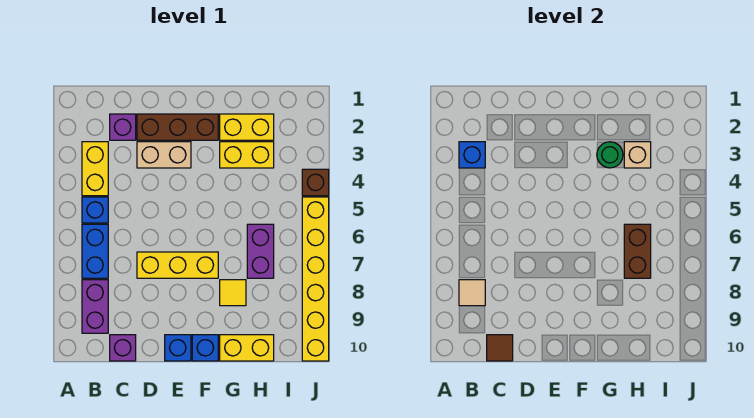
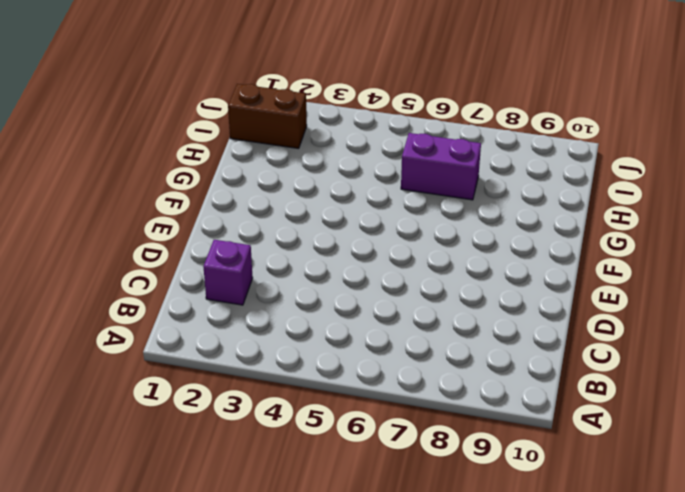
brown 1x2 brick [228,84,307,149] -> brown 1x2 brick moved to [624,224,651,278]
none -> yellow 1x2 brick [82,142,108,196]
none -> blue 1x1 brick [82,197,108,223]
none -> blue 1x2 brick [82,224,108,278]

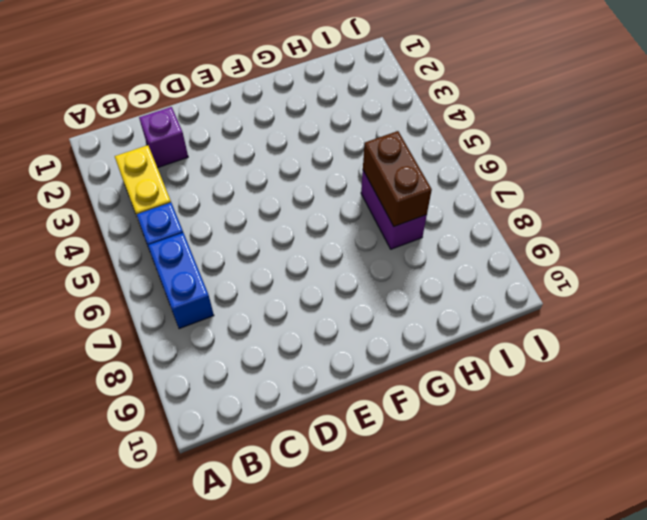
none -> purple 1x2 brick [82,280,108,333]
none -> purple 1x1 brick [110,335,136,361]
none -> brown 1x3 brick [137,114,218,140]

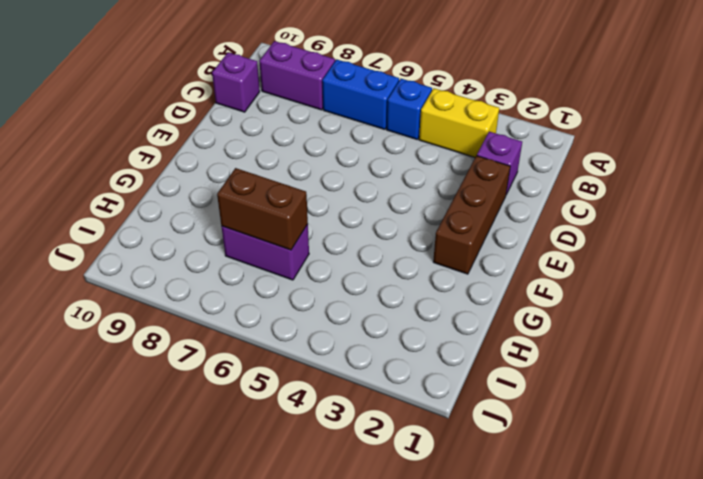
none -> tan 1x2 brick [137,142,191,168]
none -> yellow 1x3 brick [137,252,218,278]
none -> blue 1x1 brick [165,335,191,361]

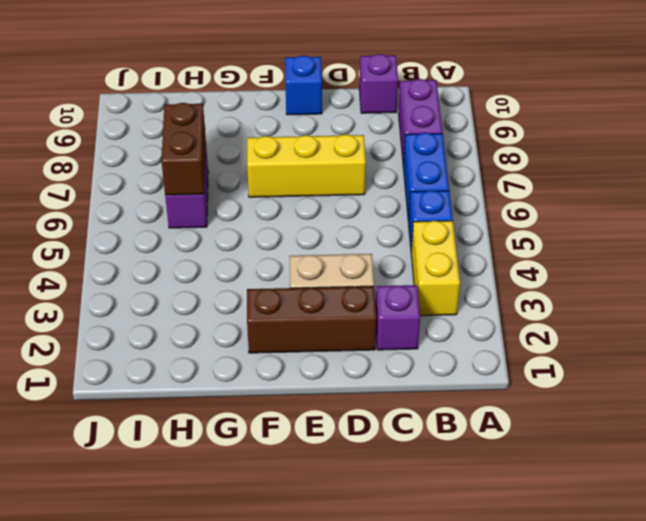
none -> blue 1x1 brick [192,335,218,361]
none -> yellow 1x2 brick [220,114,274,140]
none -> yellow 1x2 brick [220,142,274,168]

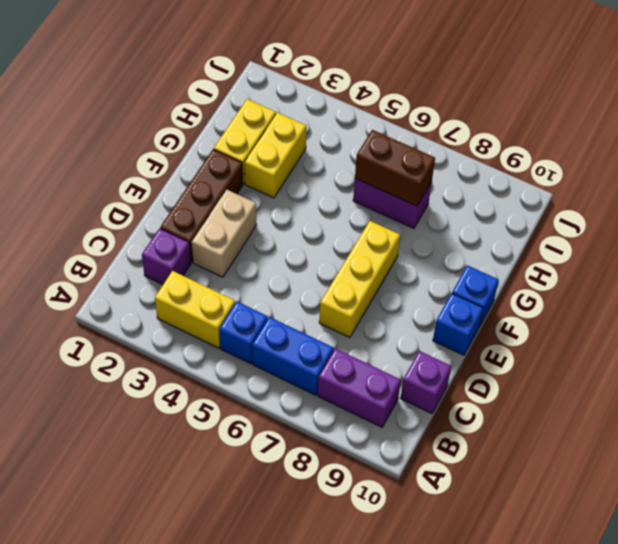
none -> yellow 1x1 tile [220,280,246,306]
none -> yellow 1x2 brick [220,335,274,361]
none -> brown 1x1 brick [302,169,329,196]

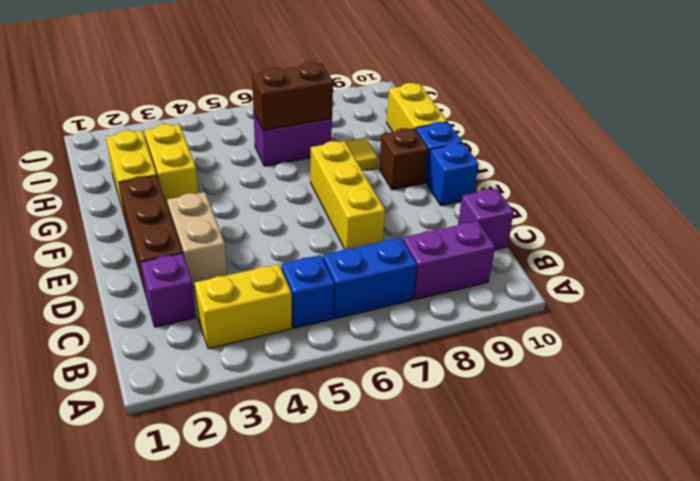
brown 1x1 brick [379,128,428,190] -> brown 1x1 brick moved to [302,169,329,196]
none -> yellow 1x6 brick [302,197,329,361]
none -> blue 1x1 brick [459,142,485,168]
none -> tan 1x1 tile [459,280,485,306]

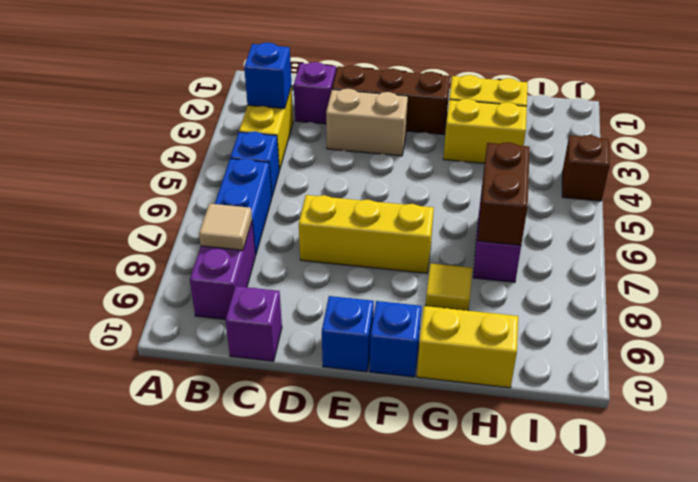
none -> yellow 1x6 brick [302,197,329,361]
none -> brown 1x1 tile [487,335,513,361]
none -> green 1x1 round brick [597,142,623,168]

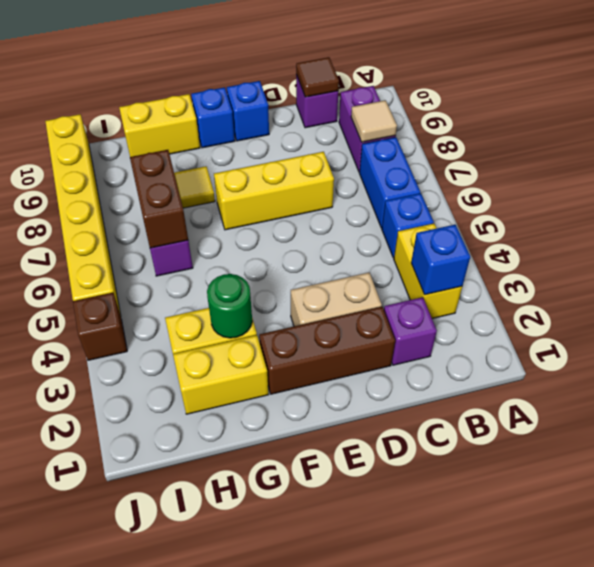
none -> tan 1x1 brick [624,142,651,168]

